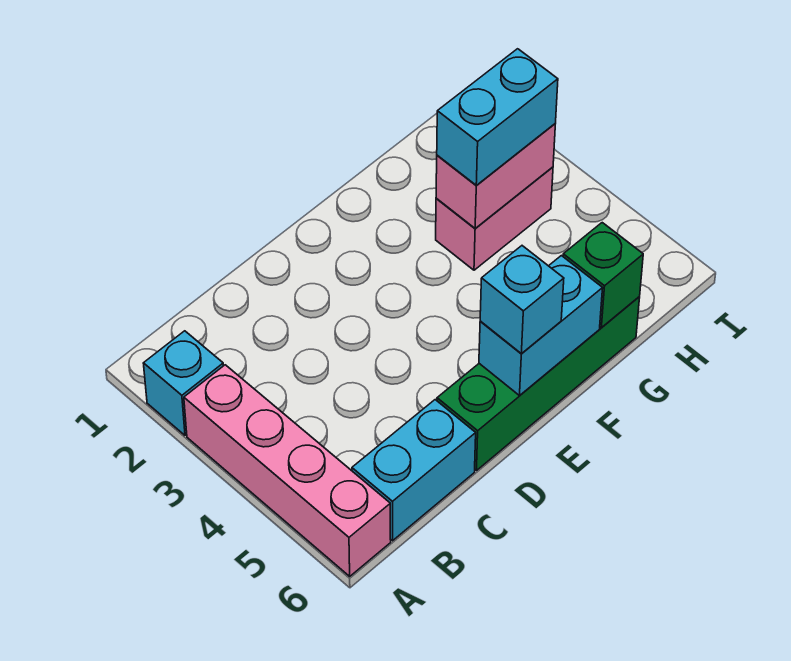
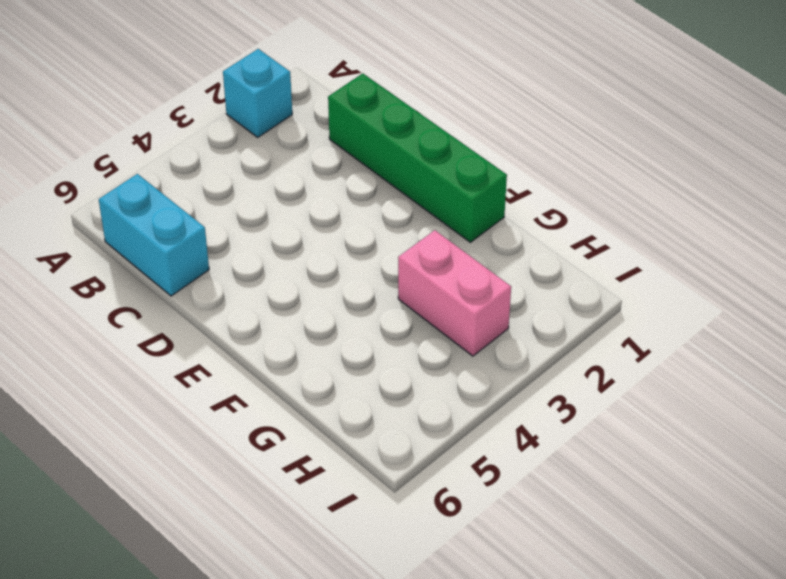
green 1x4 brick [328,73,507,242] -> green 1x4 brick moved to [437,297,640,471]
none -> pink 1x4 brick [184,365,391,576]
none -> cyan 1x2 brick [479,256,603,396]

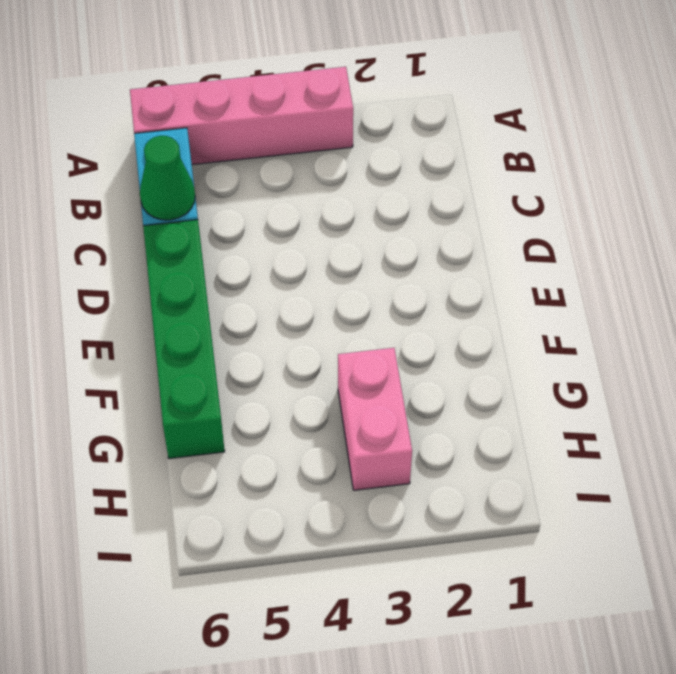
green 1x1 cone [140,136,195,220] -> none
none -> cyan 1x1 brick [143,331,223,435]
none -> cyan 1x2 brick [479,256,603,396]

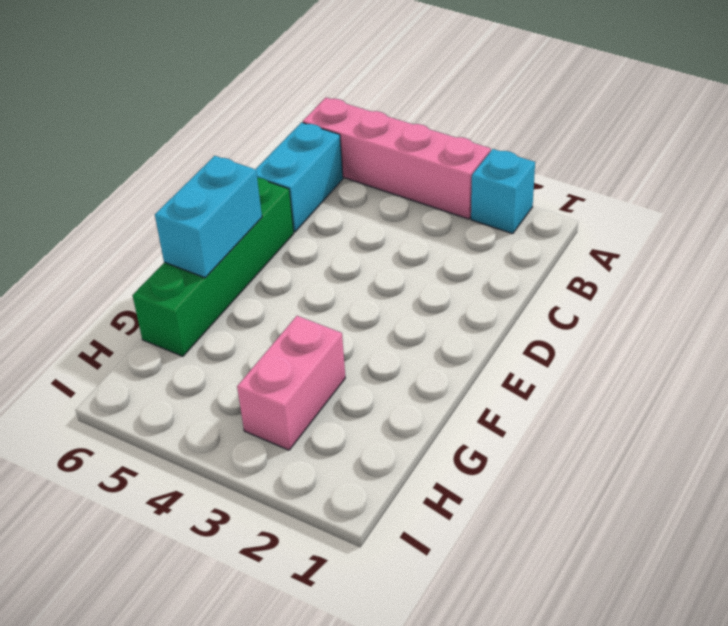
none -> pink 1x2 brick [436,124,555,228]
none -> green 1x1 brick [563,223,643,328]

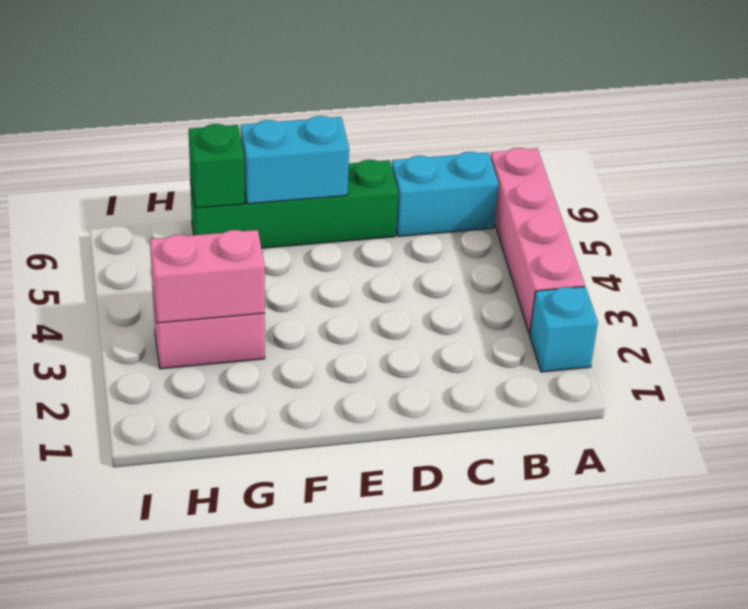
none -> cyan 1x1 brick [480,246,564,354]
none -> cyan 1x2 brick [437,49,558,185]

